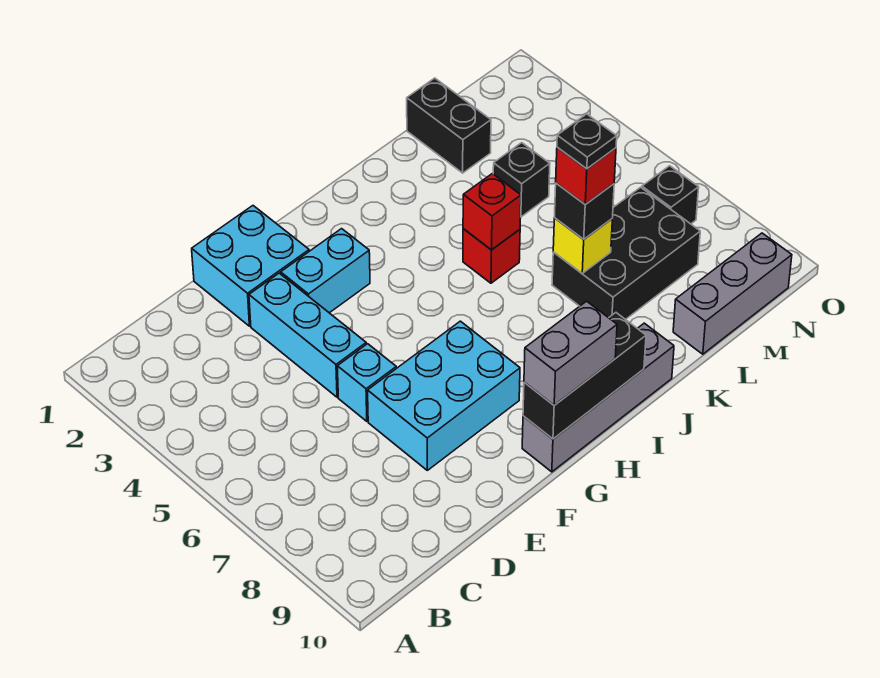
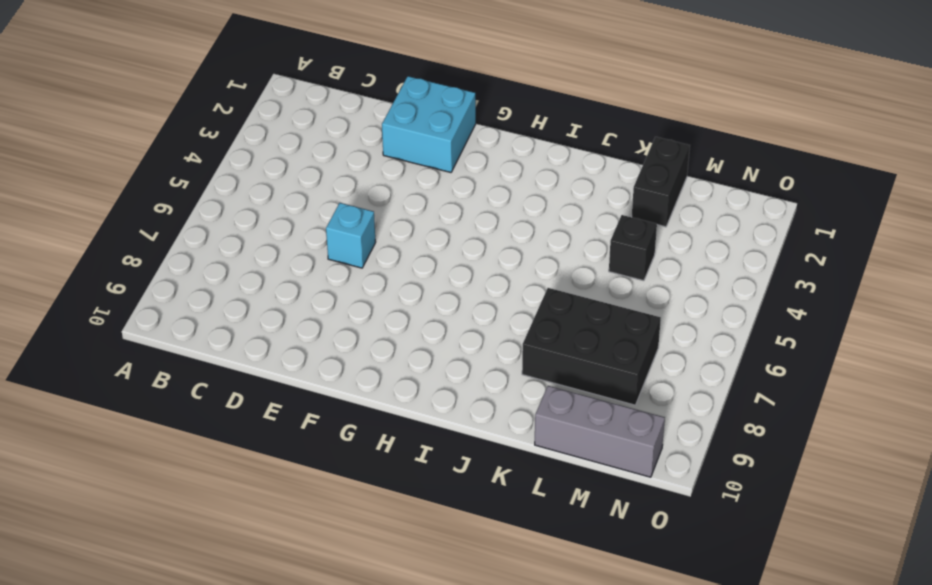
none -> cyan 1x3 brick [249,273,366,397]
none -> cyan 2x3 brick [368,321,520,470]
none -> cyan 1x2 brick [281,229,370,313]

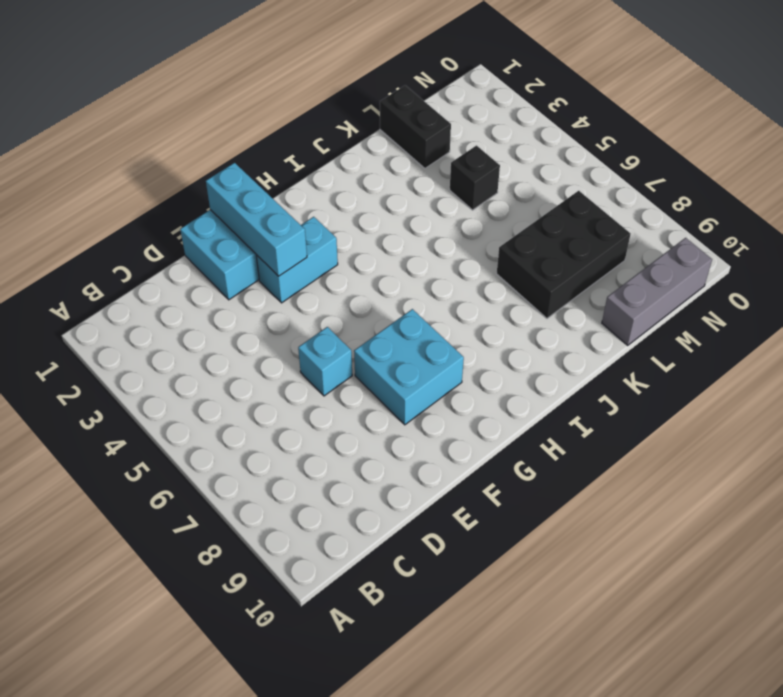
cyan 1x3 brick [206,163,307,276] -> cyan 1x3 brick moved to [249,273,366,397]
cyan 2x2 brick [354,309,464,425] -> cyan 2x3 brick [368,321,520,470]
none -> grey 1x4 brick [522,323,674,472]
none -> red 1x1 brick [463,229,520,283]
none -> black 1x1 brick [642,166,699,224]

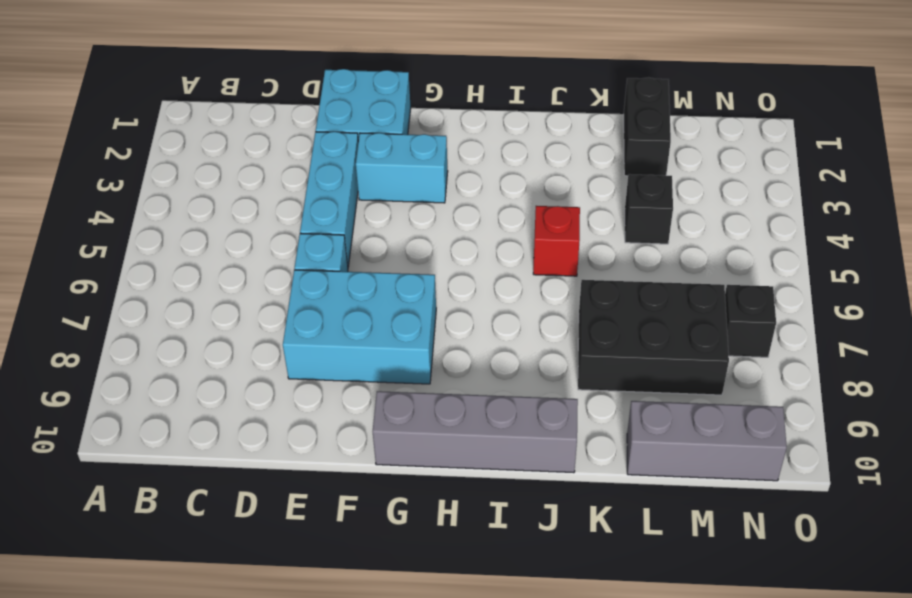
none -> black 1x3 brick [523,313,646,439]
none -> red 1x1 brick [463,174,521,250]
none -> yellow 1x1 brick [553,218,612,273]

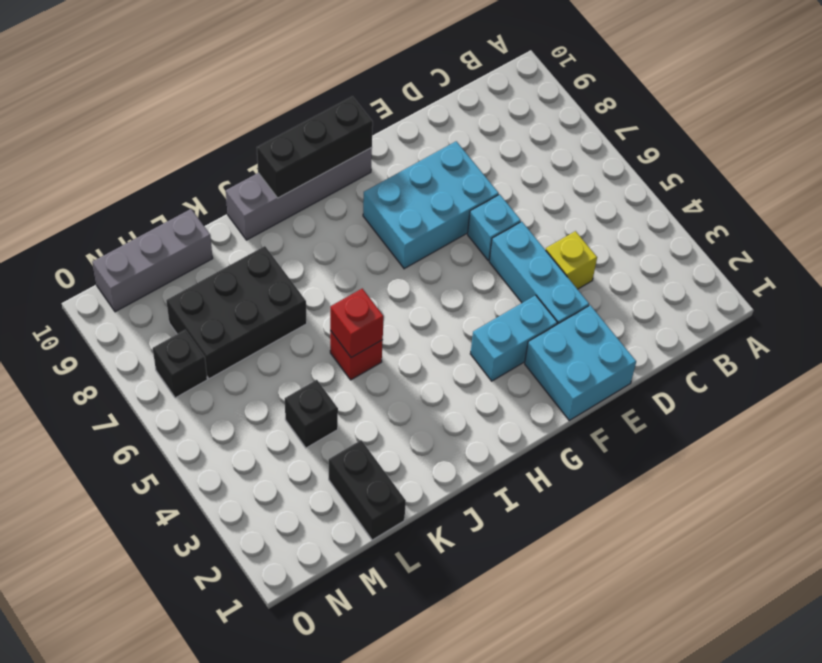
yellow 1x1 brick [546,231,597,289] -> yellow 1x1 brick moved to [553,218,612,273]
none -> grey 1x2 brick [524,301,617,405]
none -> black 1x1 brick [554,183,614,239]
none -> red 1x1 brick [556,147,616,204]

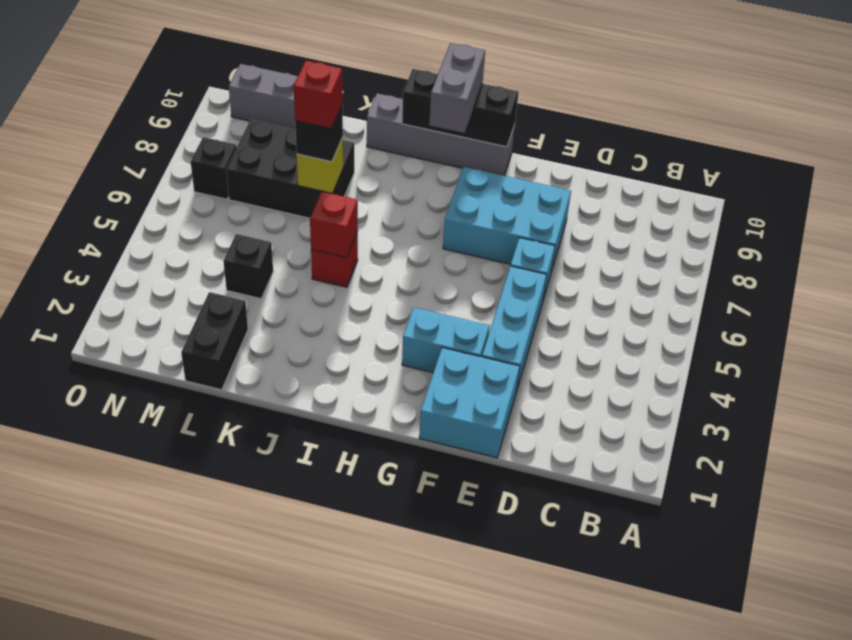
grey 1x2 brick [429,43,485,133] -> grey 1x2 brick turned to [524,301,617,405]
none -> black 1x1 plate [557,114,617,169]

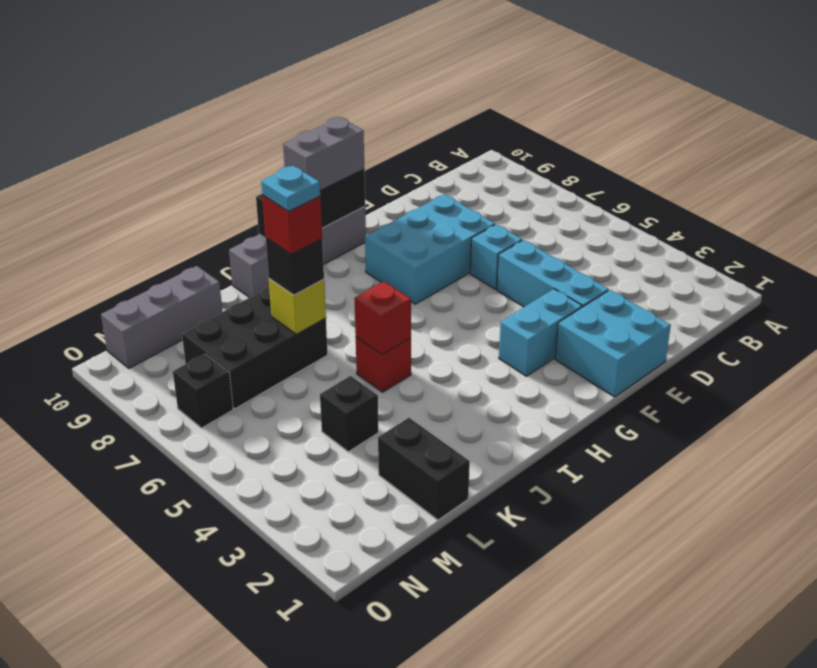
cyan 1x1 plate [261,166,320,211] -> black 1x1 plate [557,114,617,169]

